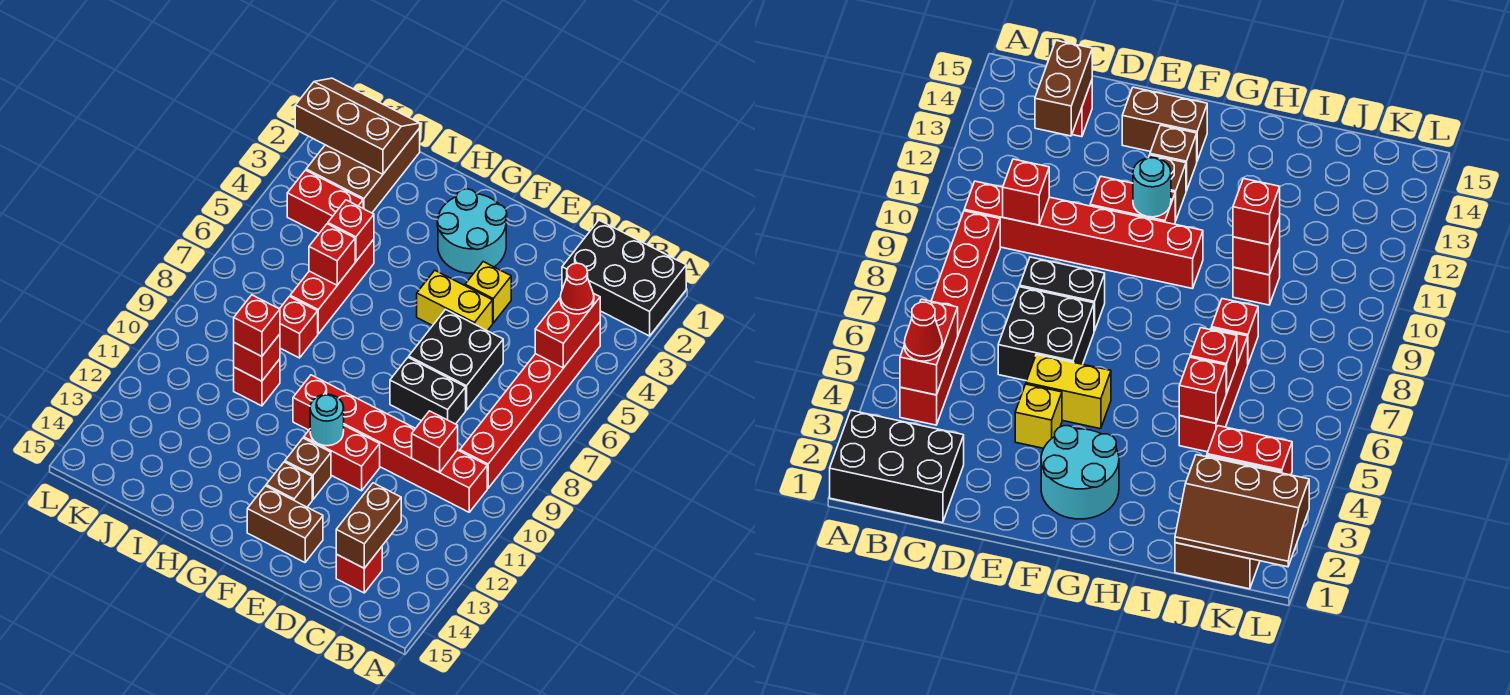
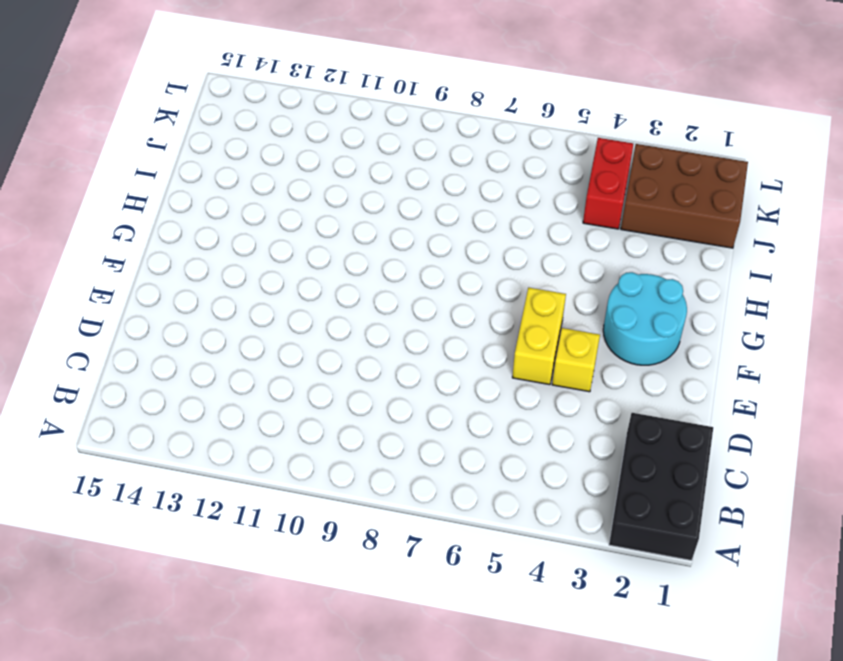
none -> red 1x6 brick [460,322,600,488]
none -> red 1x6 brick [293,375,487,512]
none -> red 1x1 brick [336,547,382,593]

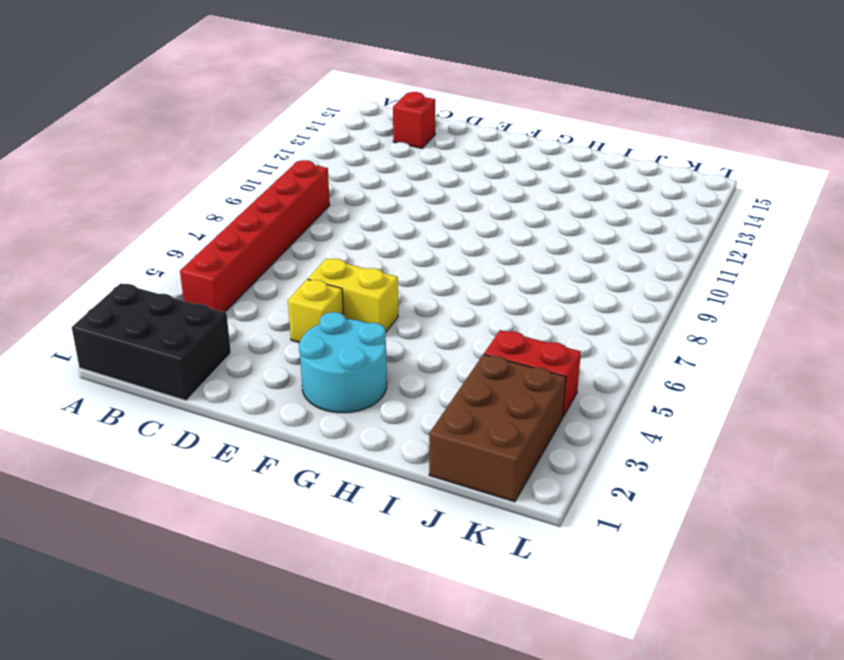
none -> red 1x6 brick [293,375,487,512]
none -> black 2x2 brick [409,310,503,410]
none -> black 1x2 brick [390,357,466,424]

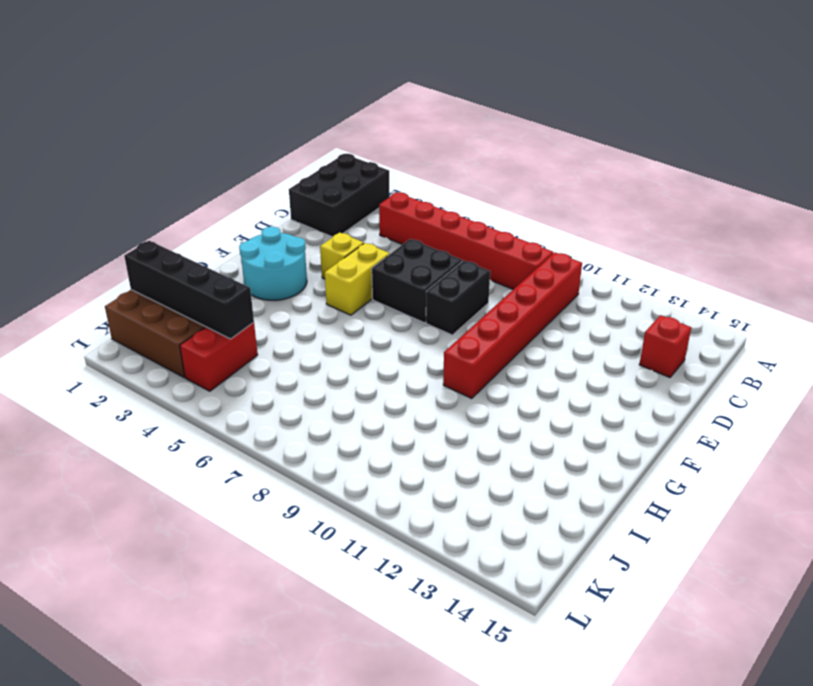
black 1x4 brick [124,241,254,339] -> brown 2x3 slope [295,78,420,174]
none -> red 1x2 brick [304,426,380,491]
none -> brown 1x2 brick [247,486,323,562]
none -> brown 1x1 brick [285,438,331,499]

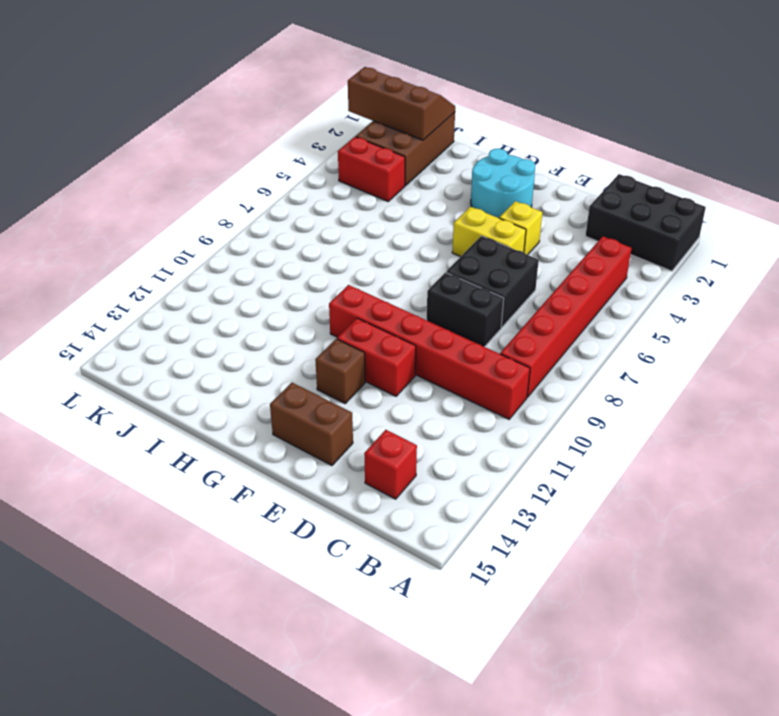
none -> brown 1x1 brick [266,462,312,507]
none -> red 1x3 brick [290,239,374,334]
none -> red 1x1 brick [280,297,318,358]

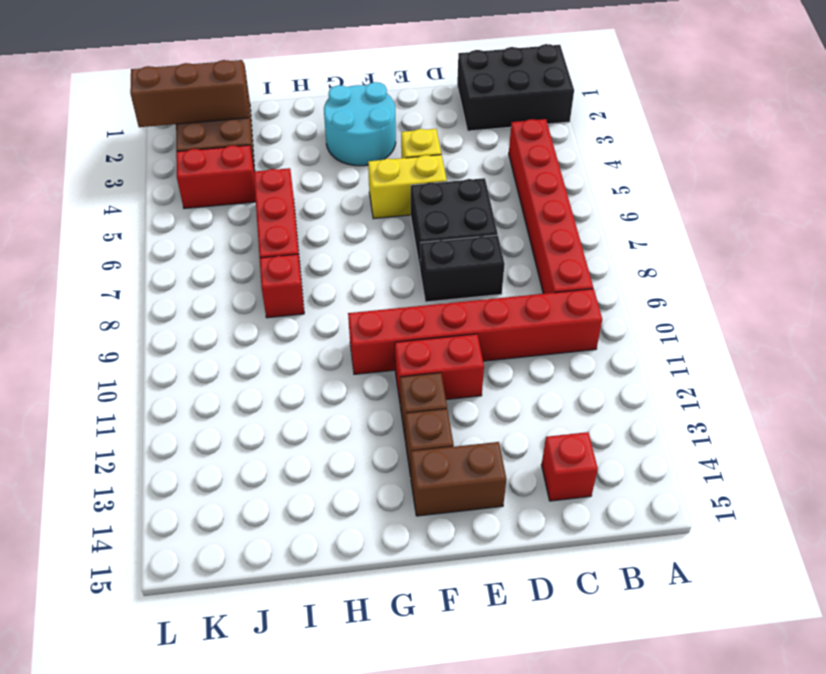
none -> red 1x1 brick [234,359,280,406]
none -> red 1x2 brick [535,293,600,368]
none -> red 1x1 brick [412,411,458,473]

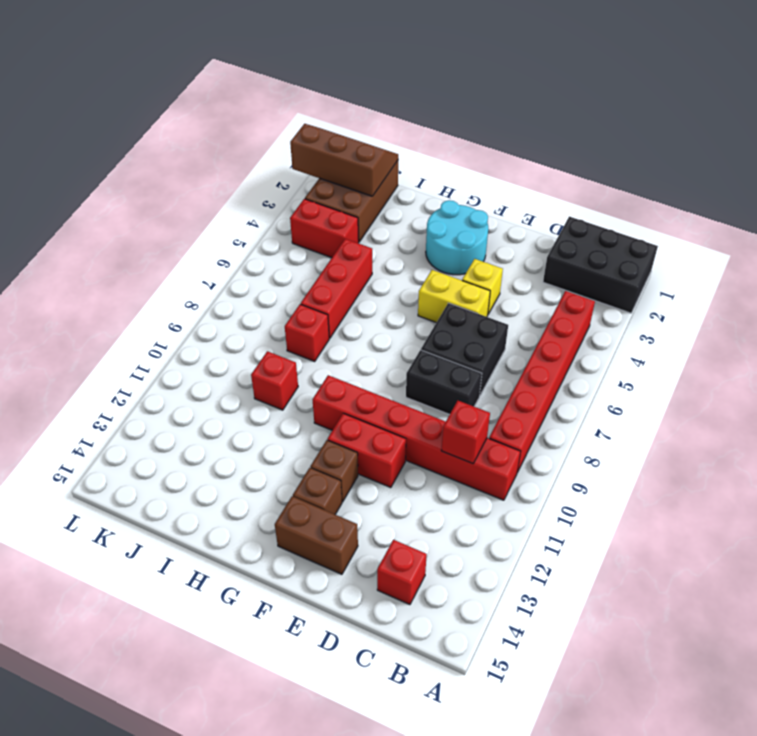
none -> red 1x2 brick [535,293,600,368]
none -> brown 1x2 brick [336,483,401,568]
none -> cyan 1x1 round brick [310,394,344,446]

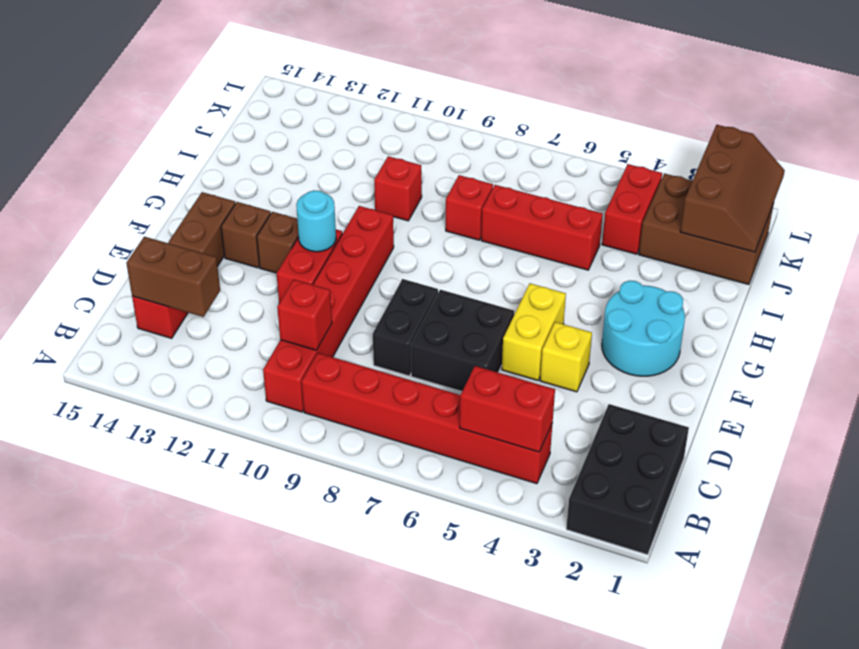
none -> red 1x1 brick [328,200,374,261]
none -> red 1x1 brick [309,224,355,285]
none -> red 1x1 brick [234,334,280,381]

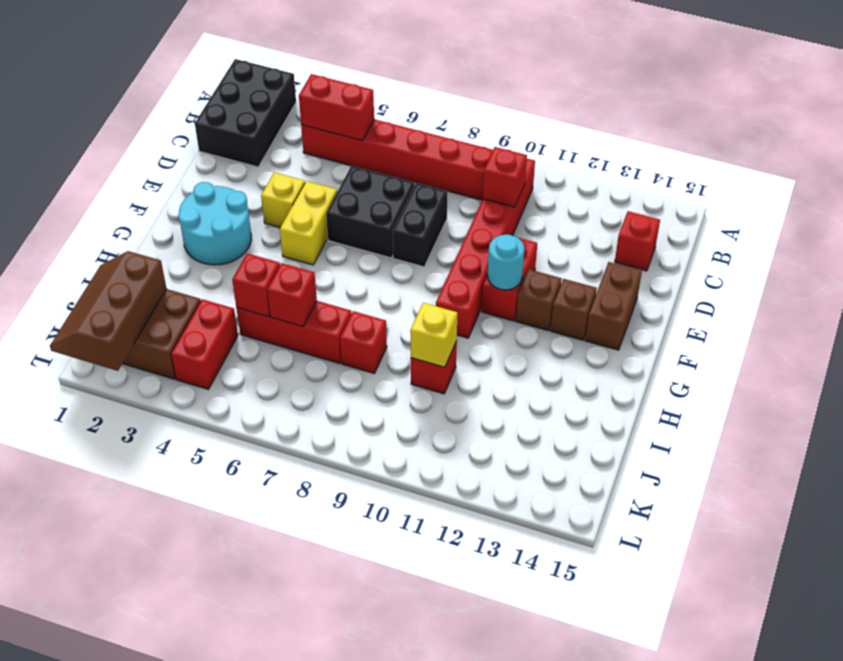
yellow 1x1 brick [410,303,457,367] -> red 1x1 brick [234,334,280,381]
none -> brown 1x2 brick [336,483,401,568]
none -> red 1x1 cone [560,263,594,314]
none -> red 1x1 brick [234,295,280,356]

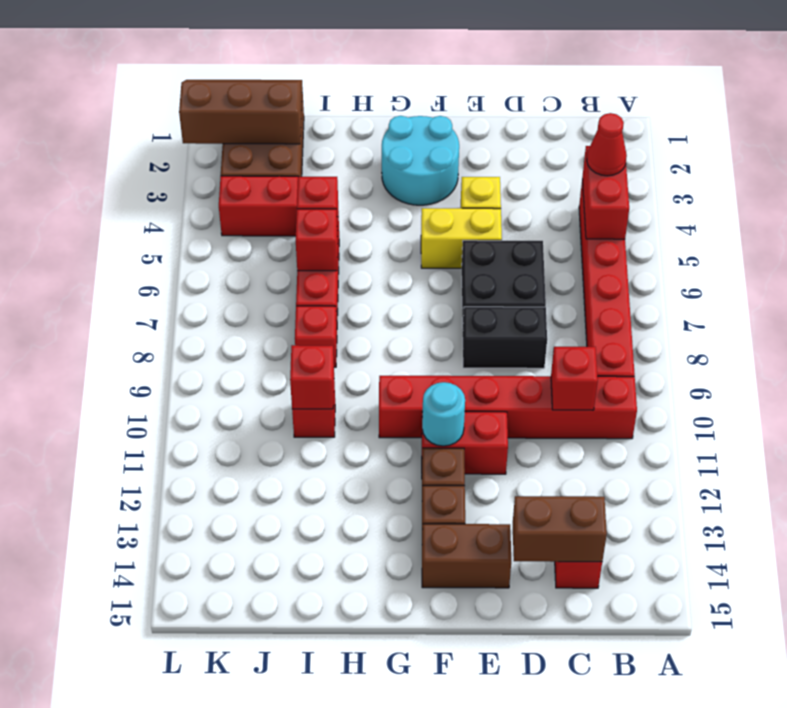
brown 1x2 brick [513,496,607,562] -> brown 1x2 brick turned to [336,483,401,568]
none -> black 2x3 brick [562,220,686,336]
none -> red 1x1 brick [234,295,280,356]

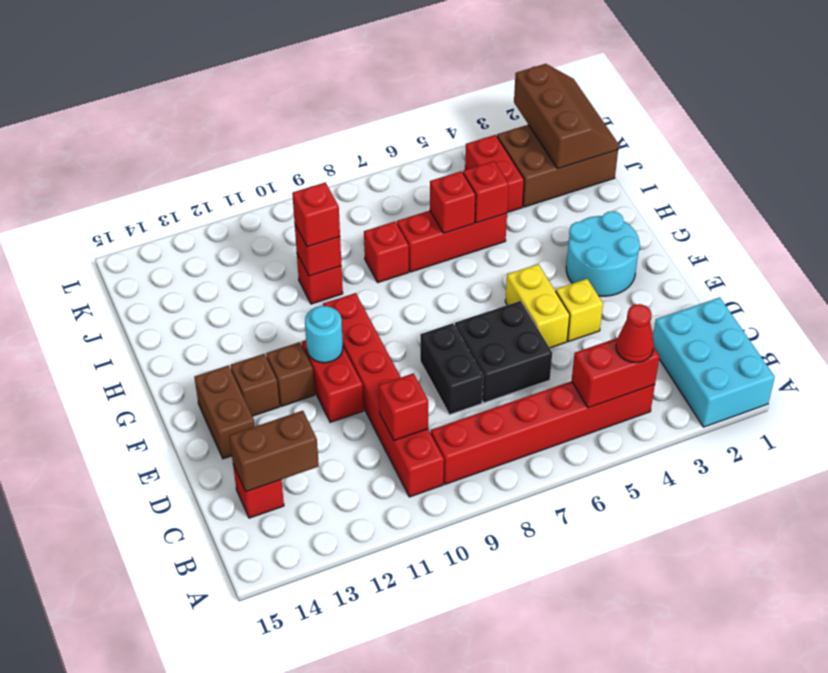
cyan 2x3 brick [653,297,775,427] -> black 2x3 brick [562,220,686,336]

